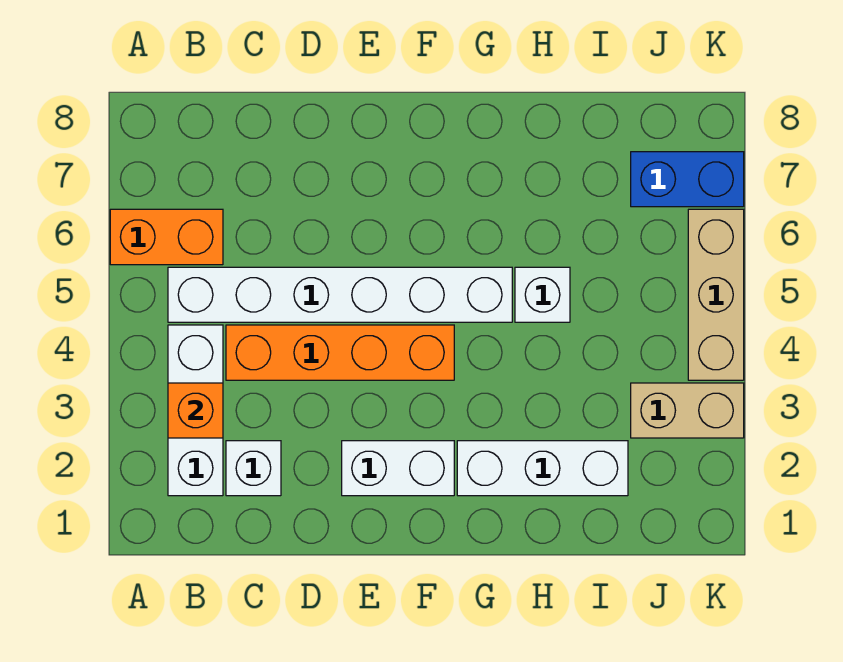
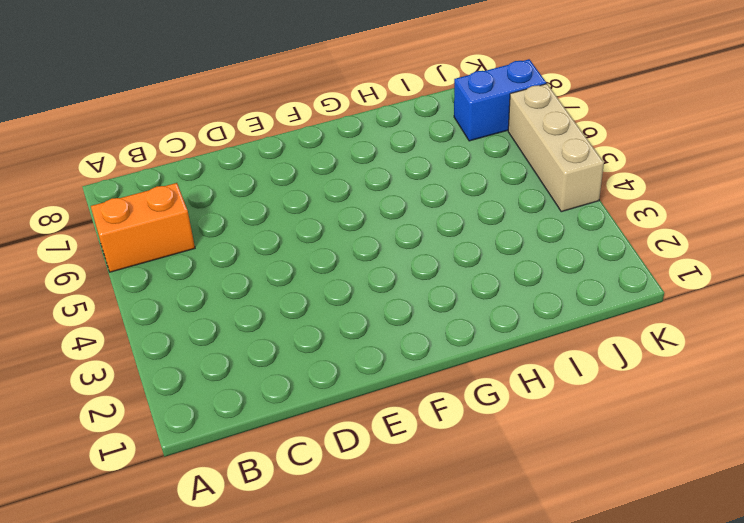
none -> white 1x3 brick [168,325,223,496]
none -> white 1x6 brick [168,267,512,322]
none -> white 1x1 brick [226,441,281,496]

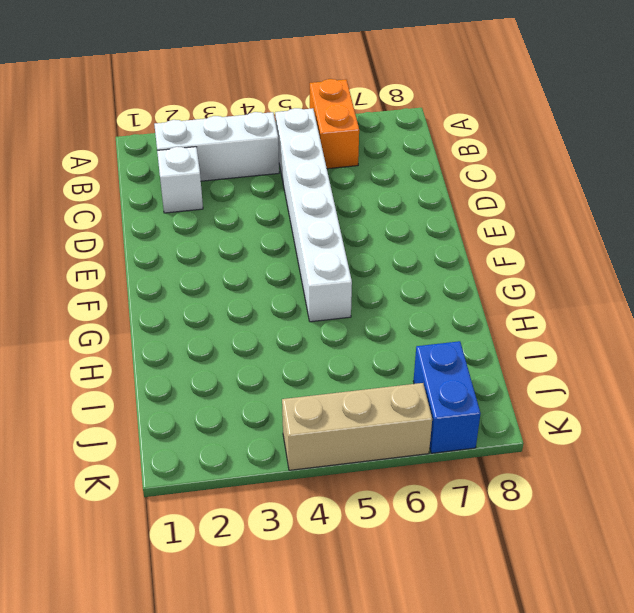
none -> orange 1x4 brick [226,325,454,380]
none -> white 1x2 brick [342,441,454,496]
none -> white 1x3 brick [457,441,628,496]

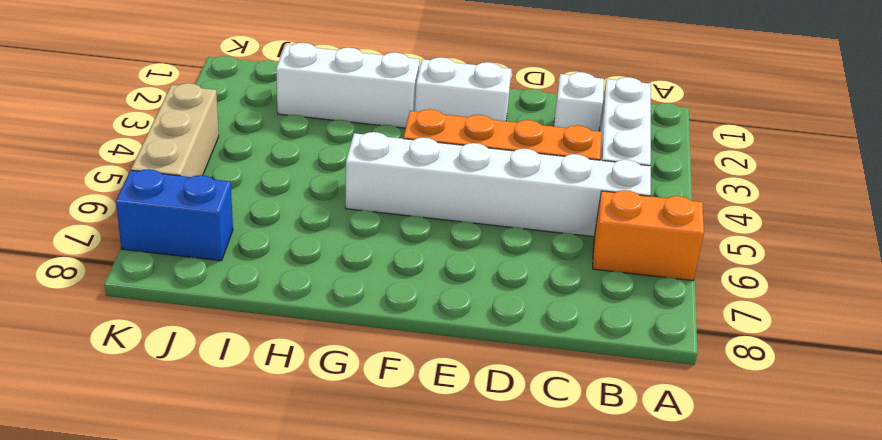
none -> white 1x1 brick [515,267,570,322]
none -> tan 1x2 brick [631,383,744,438]
none -> orange 1x1 brick [168,383,223,438]

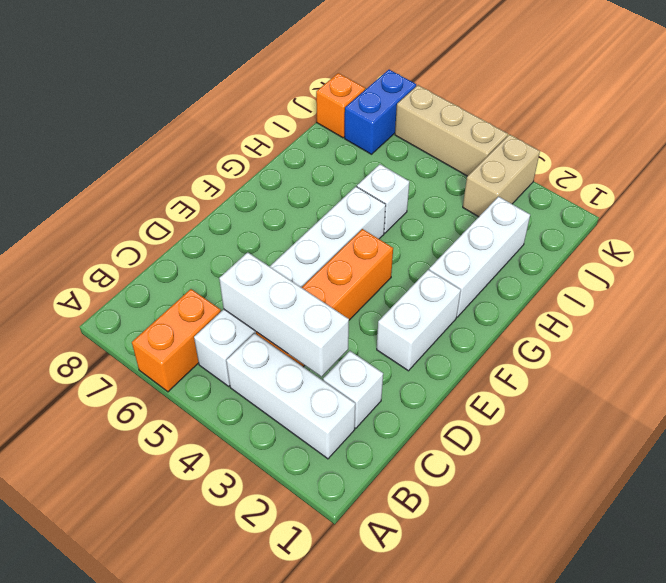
white 1x3 brick [219,252,349,377] -> none
orange 1x1 brick [316,73,365,138] -> orange 1x1 brick moved to [168,383,223,438]

